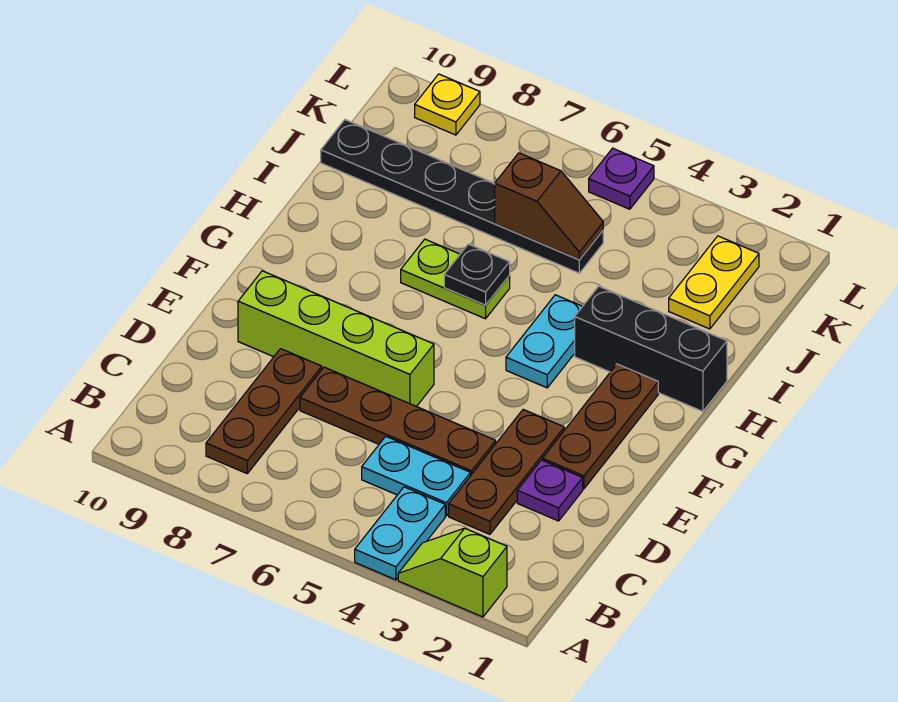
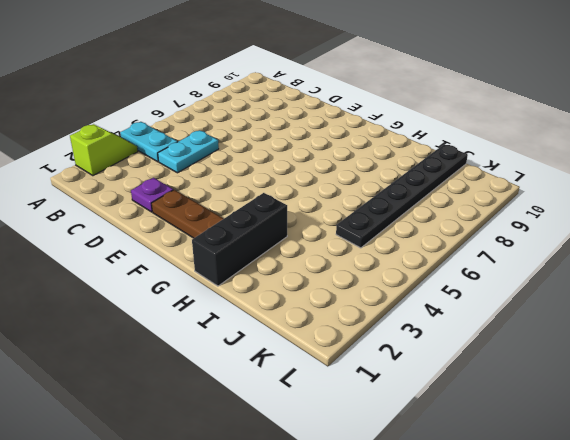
none -> brown 1x3 plate [206,349,322,473]
none -> brown 1x3 plate [449,409,564,534]
none -> brown 1x4 plate [300,367,496,475]

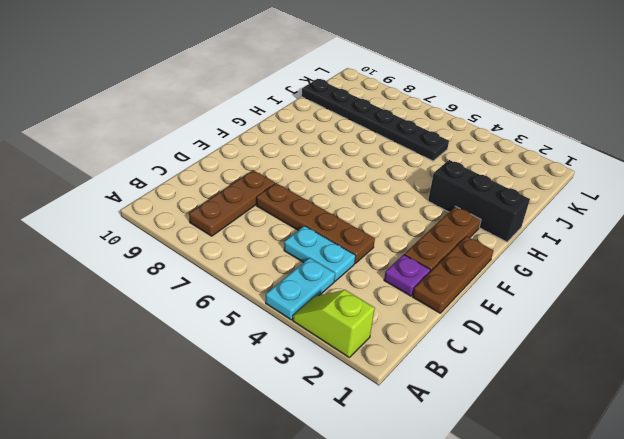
brown 1x3 plate [412,236,494,313] -> brown 1x3 plate moved to [449,409,564,534]
none -> lime 1x4 brick [238,271,434,407]
none -> cyan 1x2 plate [506,295,582,388]
none -> lime 1x2 plate [401,239,510,319]

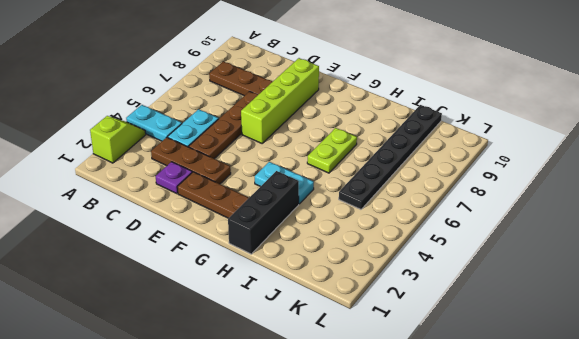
none -> yellow 1x2 plate [669,236,759,329]
none -> purple 1x1 plate [589,148,654,209]
none -> yellow 1x1 plate [415,74,480,135]

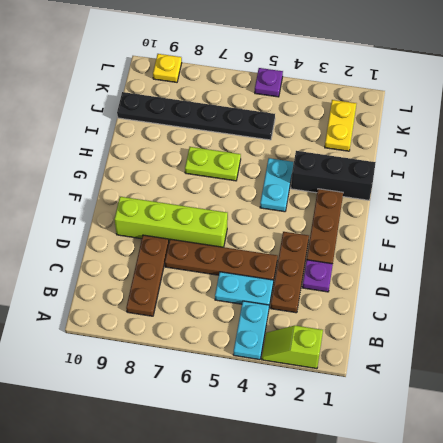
none -> black 1x1 plate [444,244,510,305]
none -> brown 1x2 slope [495,153,603,260]

